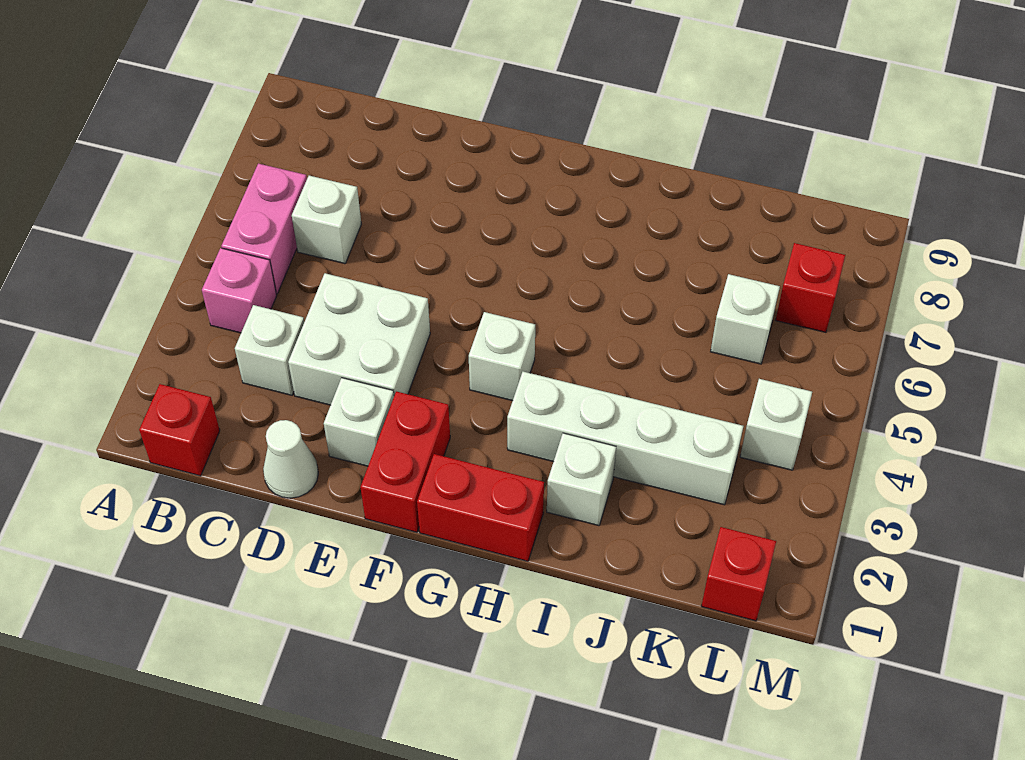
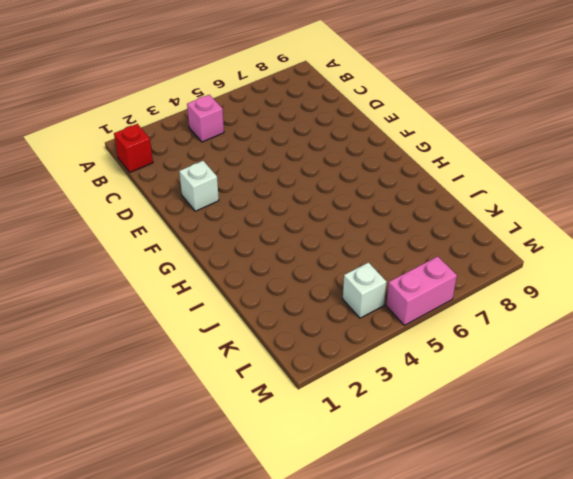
pink 1x2 brick [386,256,457,325] -> pink 1x2 brick moved to [221,164,307,294]
none -> white 1x1 brick [235,305,304,395]
none -> white 1x1 brick [292,176,361,264]
none -> white 1x1 cone [263,420,318,498]

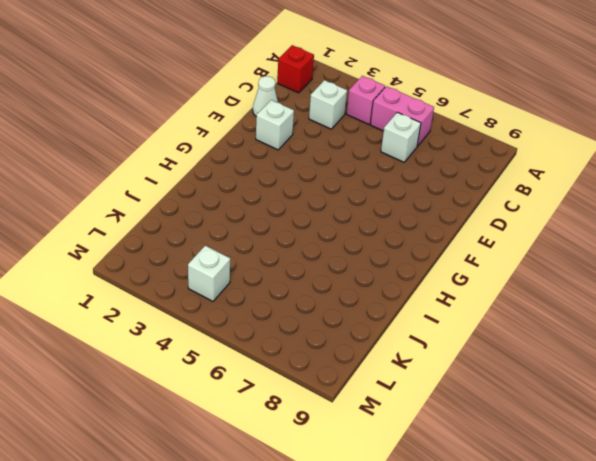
none -> white 2x2 brick [288,273,430,405]
none -> red 1x2 brick [360,391,450,532]
none -> red 1x2 brick [417,454,544,561]

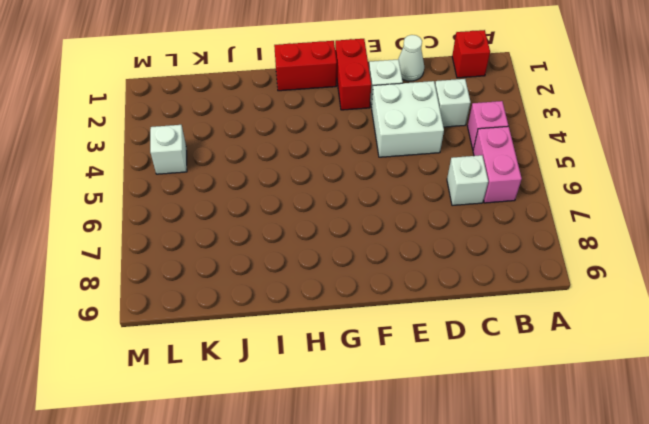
none -> white 1x1 brick [469,312,535,401]
none -> white 1x4 brick [507,372,744,505]
none -> white 1x1 brick [547,433,616,526]

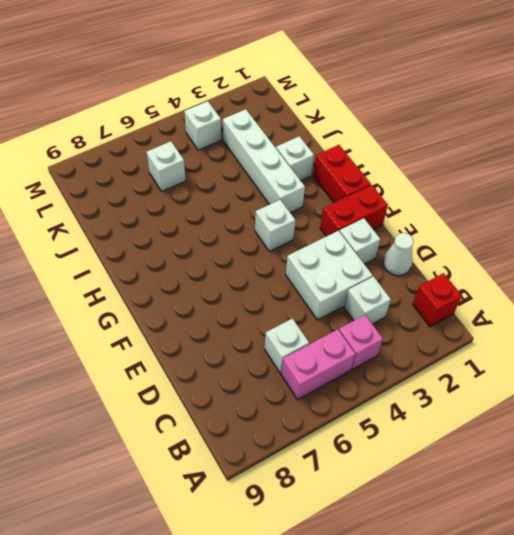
none -> red 1x1 brick [702,527,776,621]
none -> red 1x1 brick [776,243,845,332]

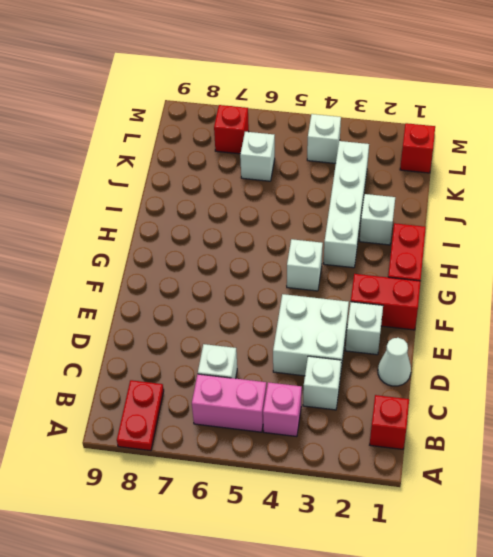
red 1x2 plate [117,380,164,451] -> none

